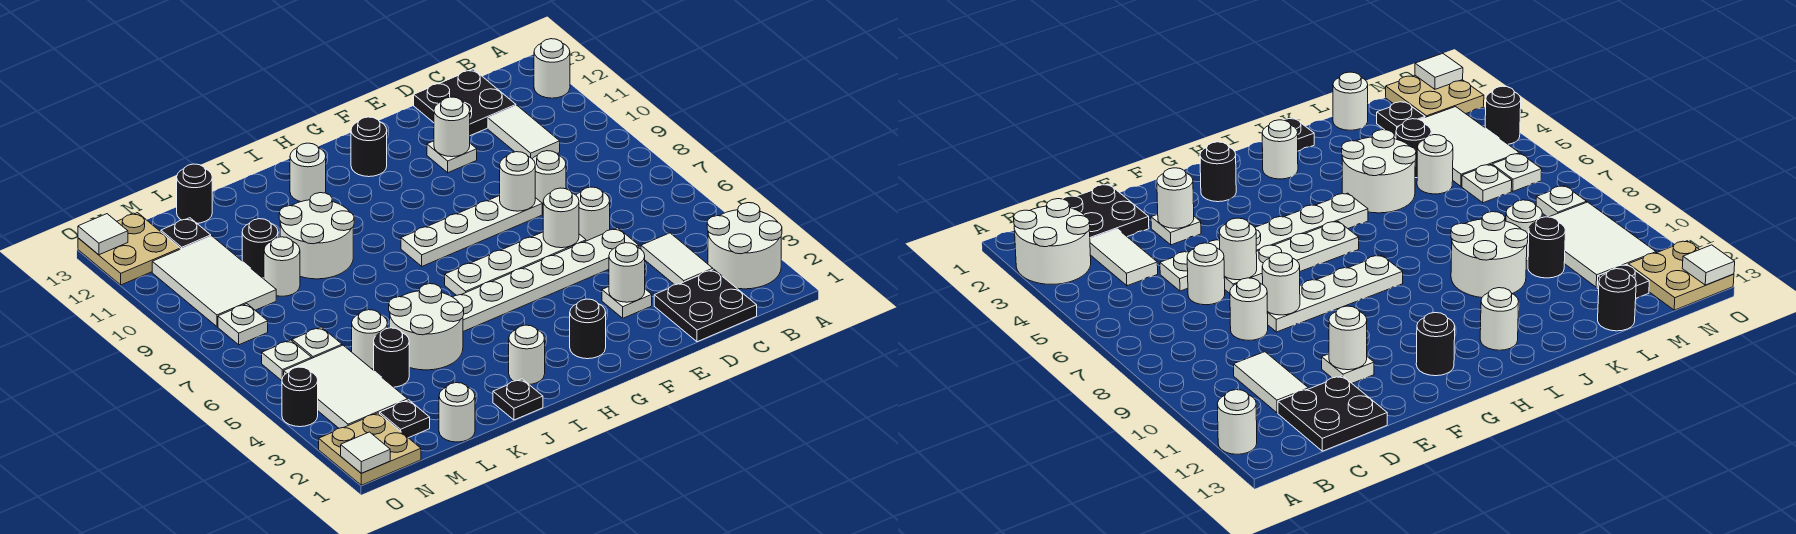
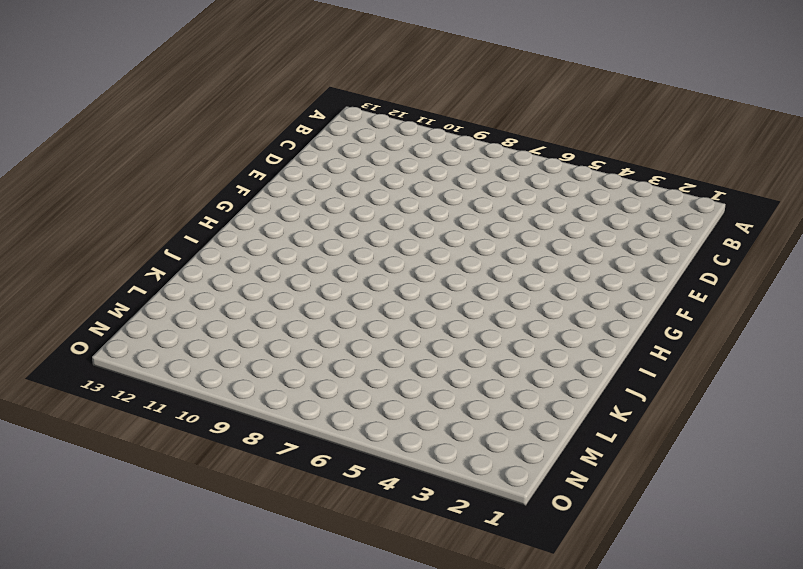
none -> white 2x2 round brick [707,203,782,289]
none -> white 1x1 round brick [534,39,570,98]
none -> black 2x2 plate [654,269,757,342]
none -> white 1x2 tile [641,233,713,285]

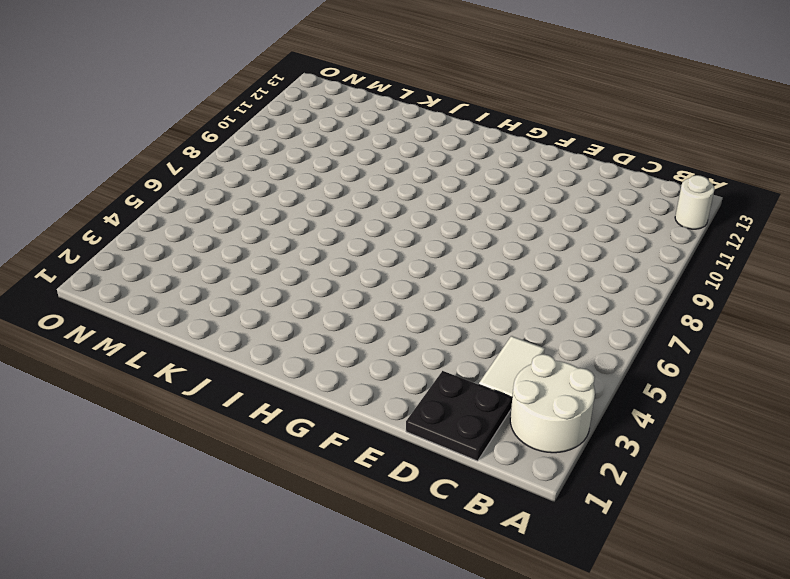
none -> white 1x2 tile [488,106,560,159]
none -> black 2x2 plate [414,69,516,136]
none -> white 1x6 plate [453,228,639,332]
none -> white 1x1 round brick [576,187,610,241]

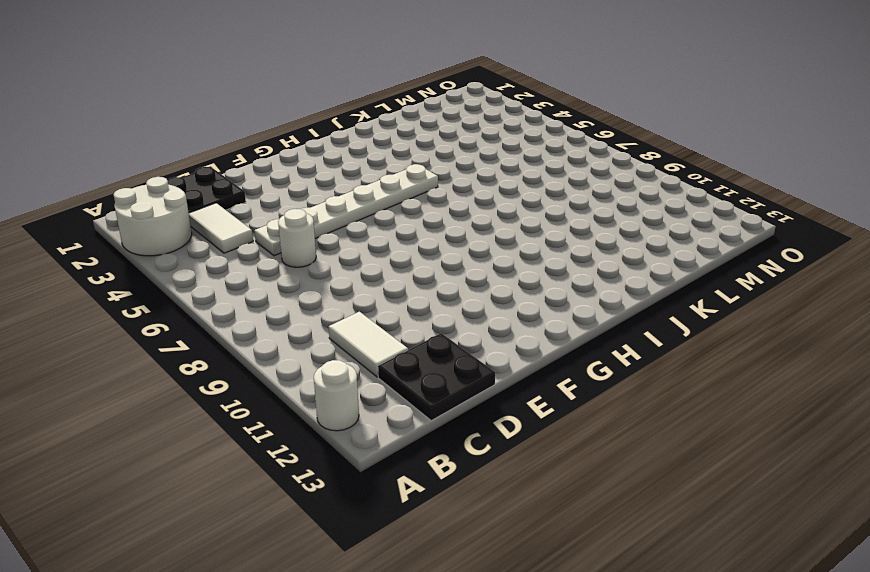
none -> white 1x1 round brick [533,151,566,210]
none -> white 1x1 plate [602,287,652,318]
none -> white 1x4 plate [445,232,586,295]
none -> white 1x4 plate [401,196,542,266]

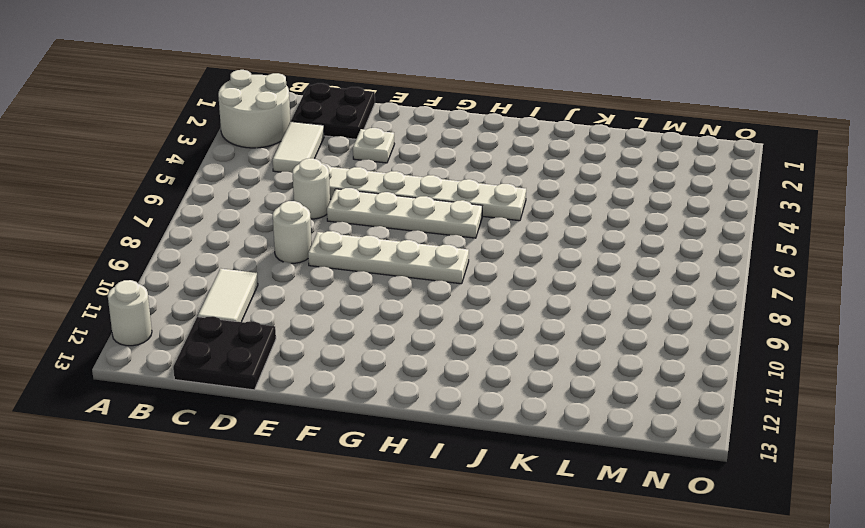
none -> white 1x1 plate [427,141,477,173]
none -> black 1x1 round brick [570,299,606,359]
none -> black 1x1 round brick [351,117,387,177]
none -> white 1x1 round brick [509,325,545,384]

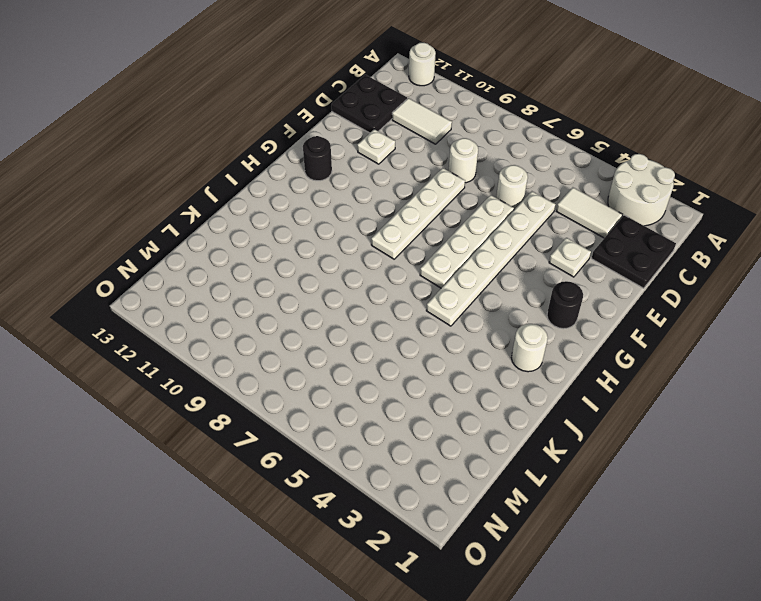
none -> white 1x1 round brick [290,143,326,202]
none -> black 1x1 plate [493,379,543,420]
none -> white 2x2 round brick [389,284,464,370]
none -> white 2x2 round brick [279,193,354,279]

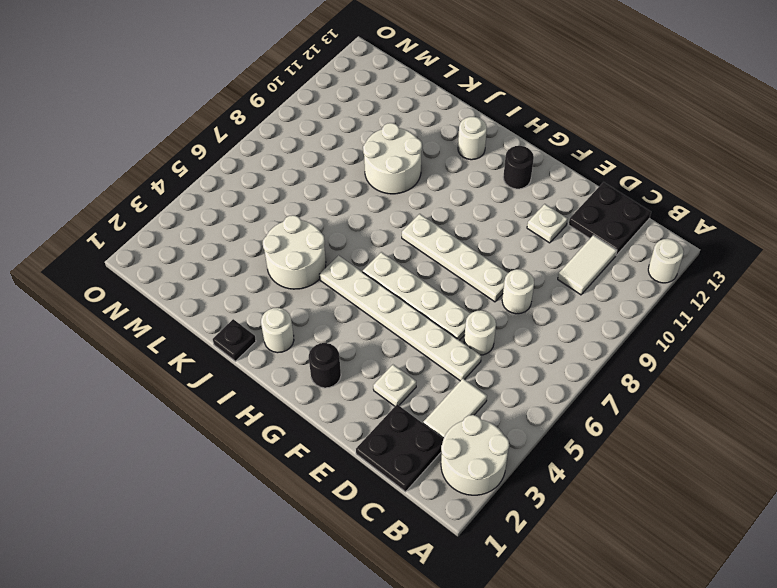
none -> white 1x1 round brick [439,383,475,442]
none -> black 1x1 round brick [374,328,409,387]
none -> white 1x1 round brick [352,310,387,369]
none -> white 1x1 round brick [264,237,300,296]

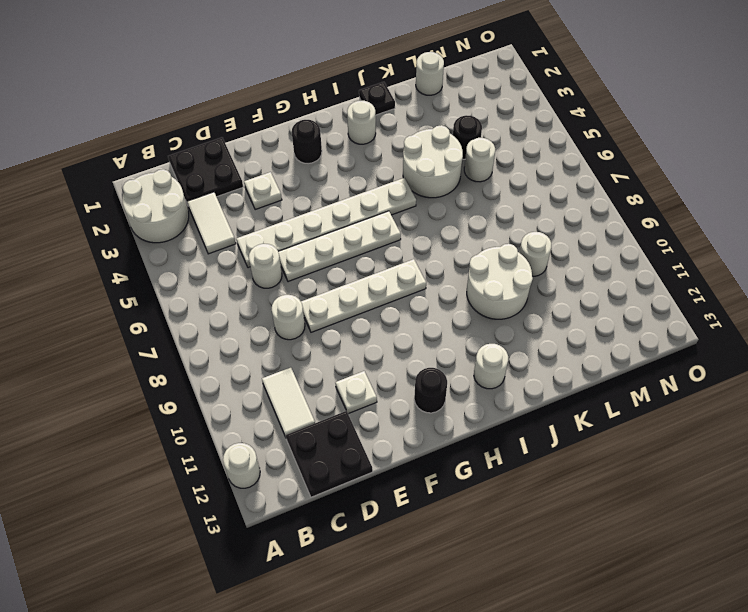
none -> black 1x1 round brick [242,219,278,278]
none -> black 1x1 round brick [177,164,212,223]
none -> black 1x1 plate [380,400,430,438]
none -> white 2x3 tile [284,345,408,428]

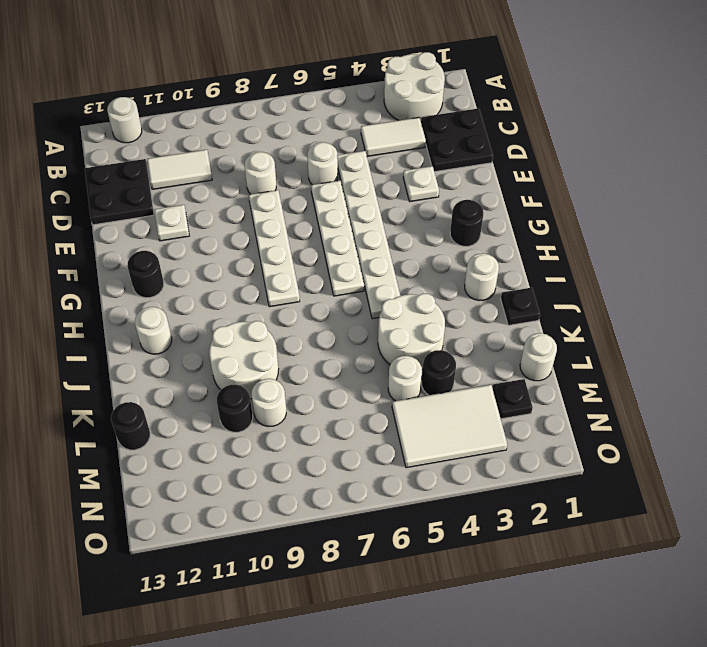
none -> white 1x1 plate [292,327,342,358]
none -> white 2x3 tile [152,236,276,327]
none -> black 1x1 plate [161,218,211,249]
none -> tan 2x2 plate [319,413,421,485]

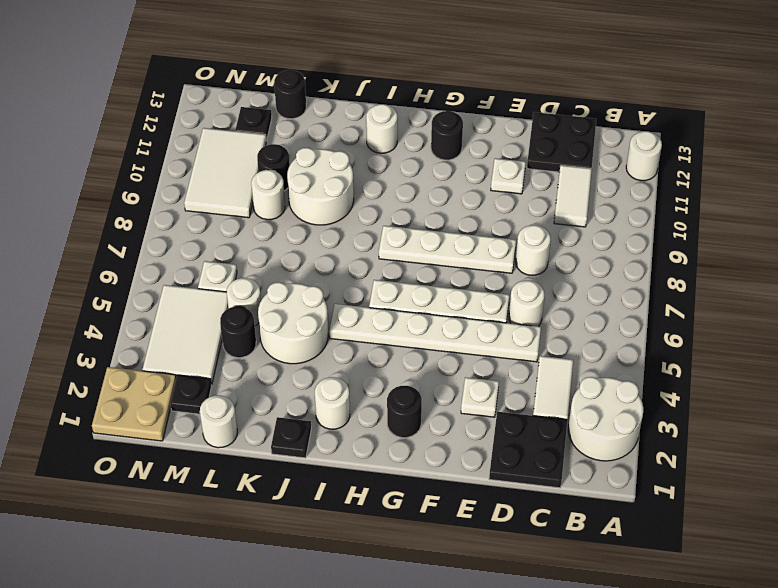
none -> white 1x1 plate [262,340,312,381]
none -> white 1x1 plate [218,304,268,345]
none -> tan 2x2 plate [78,213,180,285]
none -> black 1x1 round brick [282,367,318,427]

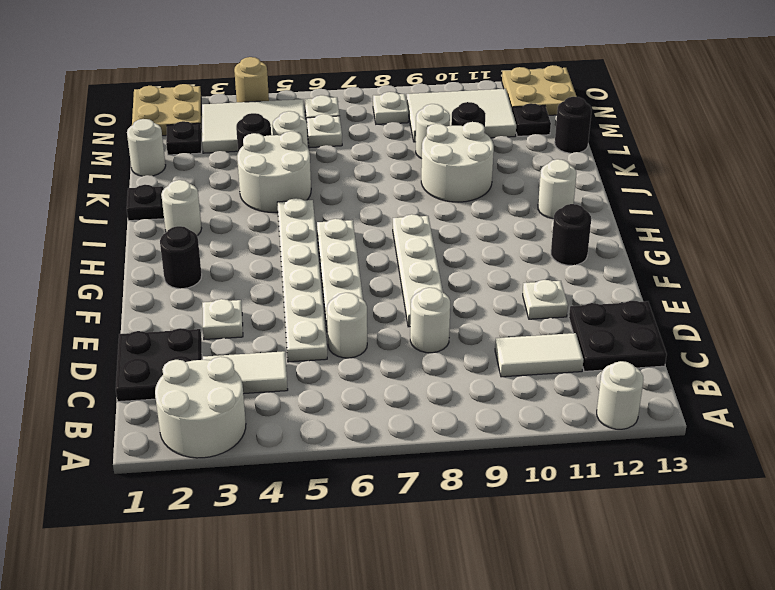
tan 1x1 round brick [234,57,269,102] -> black 1x1 round brick [282,367,318,427]
none -> white 1x1 round brick [609,243,645,302]
none -> white 1x1 round brick [543,188,579,248]
none -> white 1x1 round brick [500,152,535,211]
none -> white 1x1 round brick [434,97,470,157]

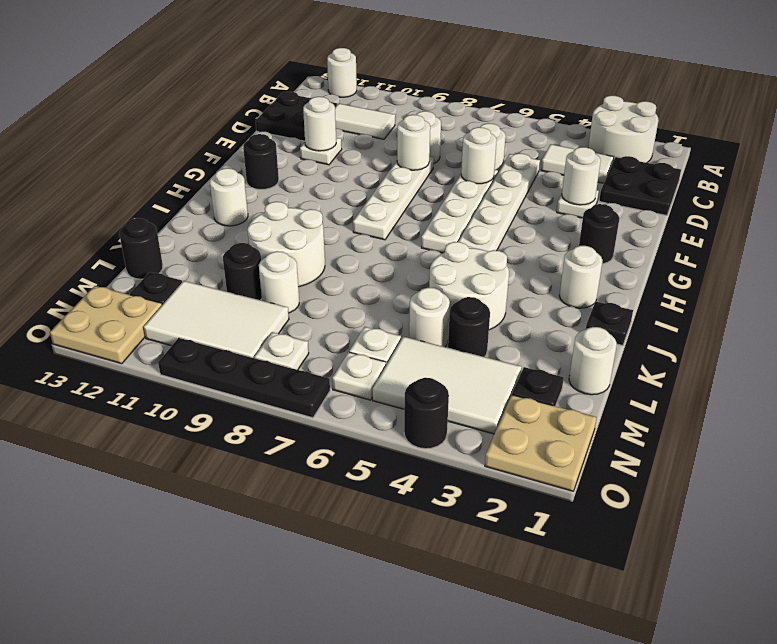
black 1x4 plate [158,338,330,418] -> none
none -> white 1x1 tile [341,432,390,473]
none -> white 1x1 tile [78,214,128,255]

